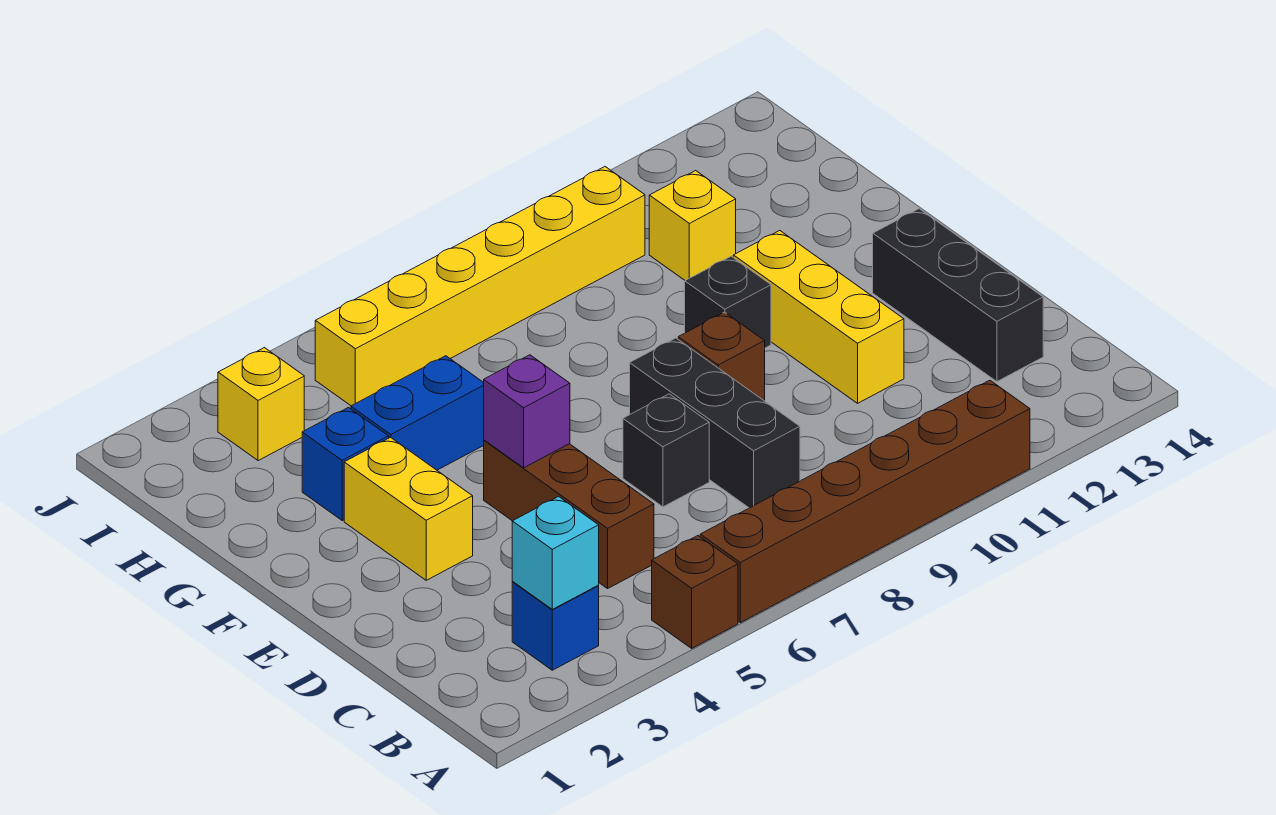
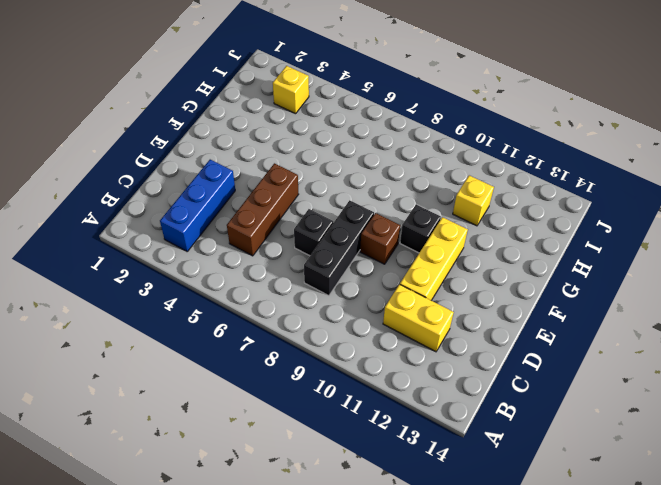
blue 1x3 brick [160,160,235,251] -> blue 1x1 brick [512,582,599,670]
yellow 1x2 brick [383,284,454,352] -> yellow 1x2 brick turned to [344,438,473,580]
none -> brown 1x1 brick [652,536,738,648]
none -> brown 1x6 brick [700,380,1030,623]
none -> black 1x3 brick [873,209,1043,382]

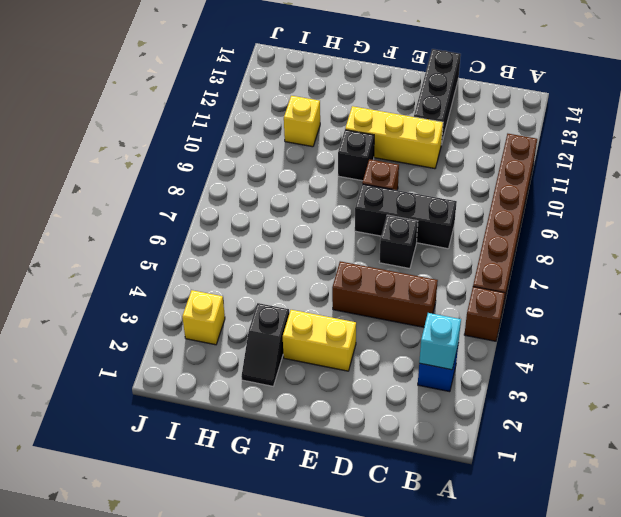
black 1x3 brick [414,49,461,145] -> black 1x3 brick turned to [873,209,1043,382]
black 1x2 slope [241,303,289,386] -> blue 1x1 brick [302,408,389,520]
none -> blue 1x2 brick [351,356,484,470]
none -> yellow 1x6 brick [315,167,645,406]
none -> purple 1x1 brick [484,355,570,468]

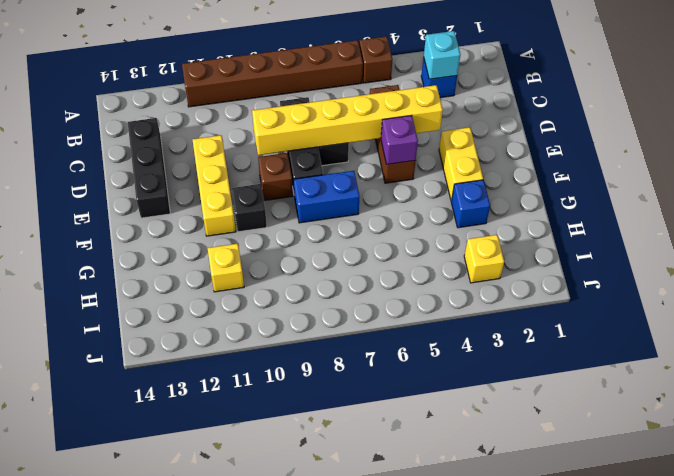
yellow 1x6 brick [252,85,443,155] -> yellow 1x6 brick moved to [315,167,645,406]
blue 1x2 brick [294,171,359,223] -> blue 1x2 brick moved to [351,356,484,470]

